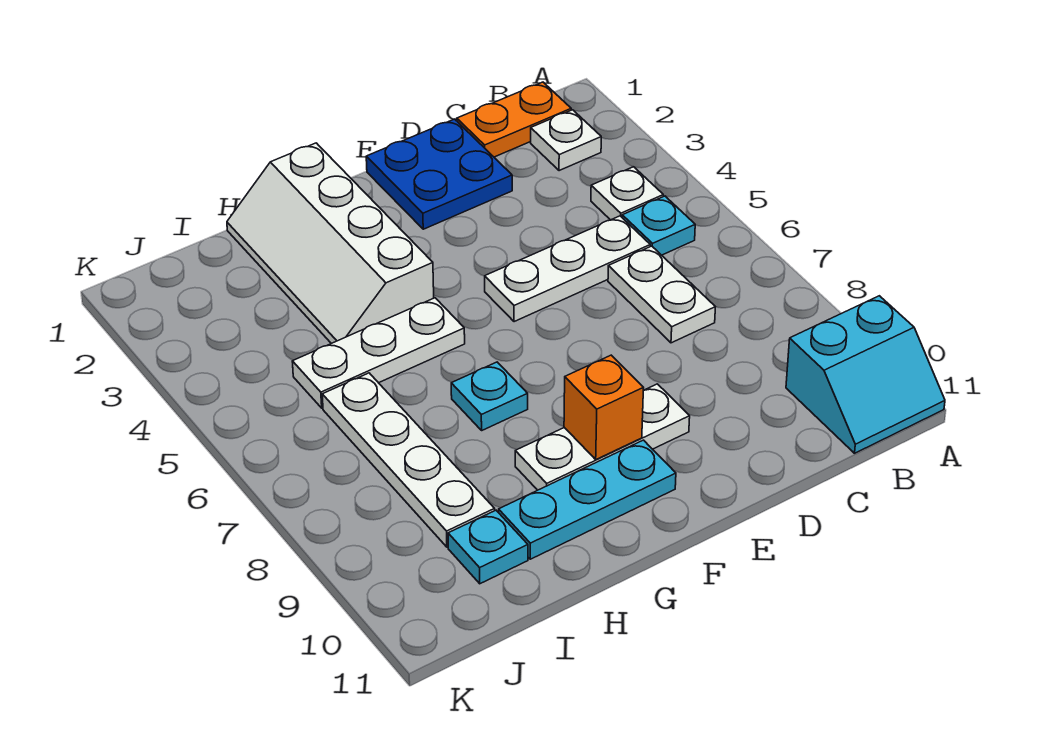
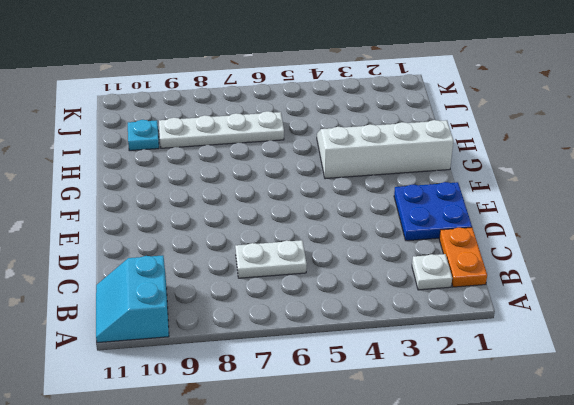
none -> white 1x1 plate [591,167,663,220]
none -> cyan 1x1 plate [622,196,695,255]
none -> white 1x3 plate [485,216,650,322]

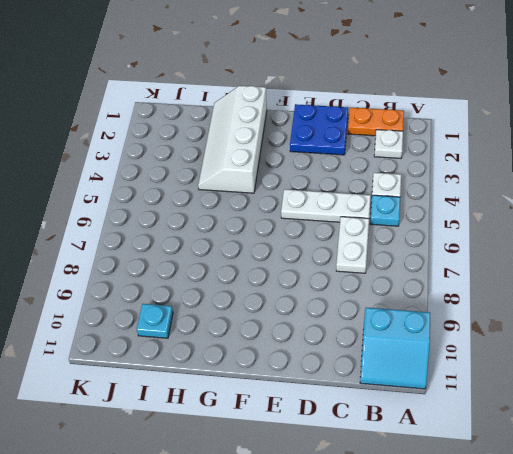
none -> white 1x3 plate [515,384,690,490]
none -> cyan 1x3 plate [499,440,676,559]
none -> white 1x3 plate [292,298,465,408]

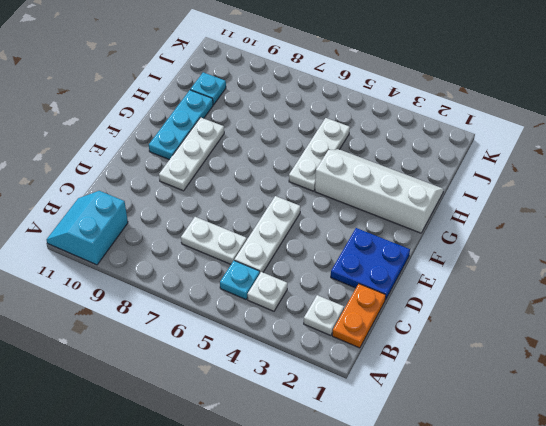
none -> cyan 1x1 plate [451,362,528,430]
none -> white 1x4 plate [322,373,495,547]
none -> orange 1x1 brick [564,355,643,459]

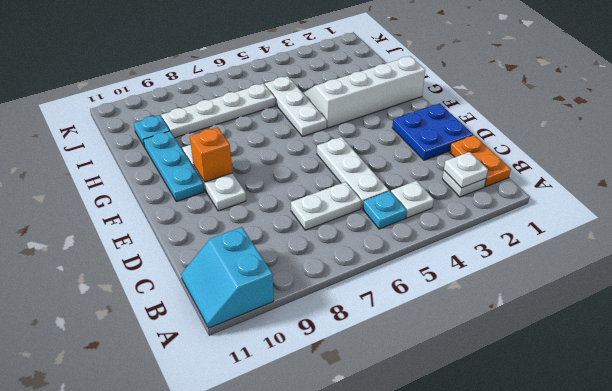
white 1x1 plate [444,152,488,188] -> none
none -> cyan 1x1 plate [451,362,528,430]

